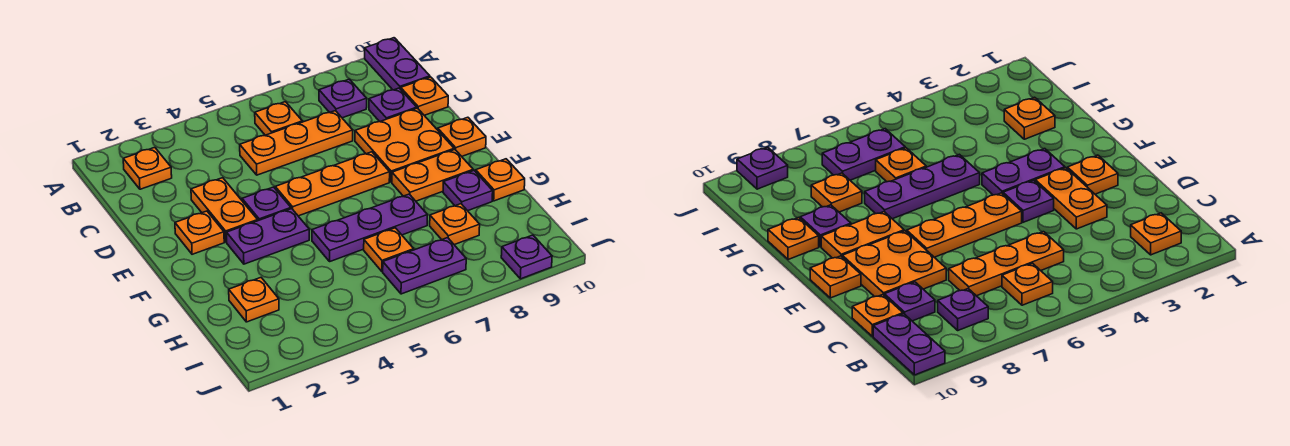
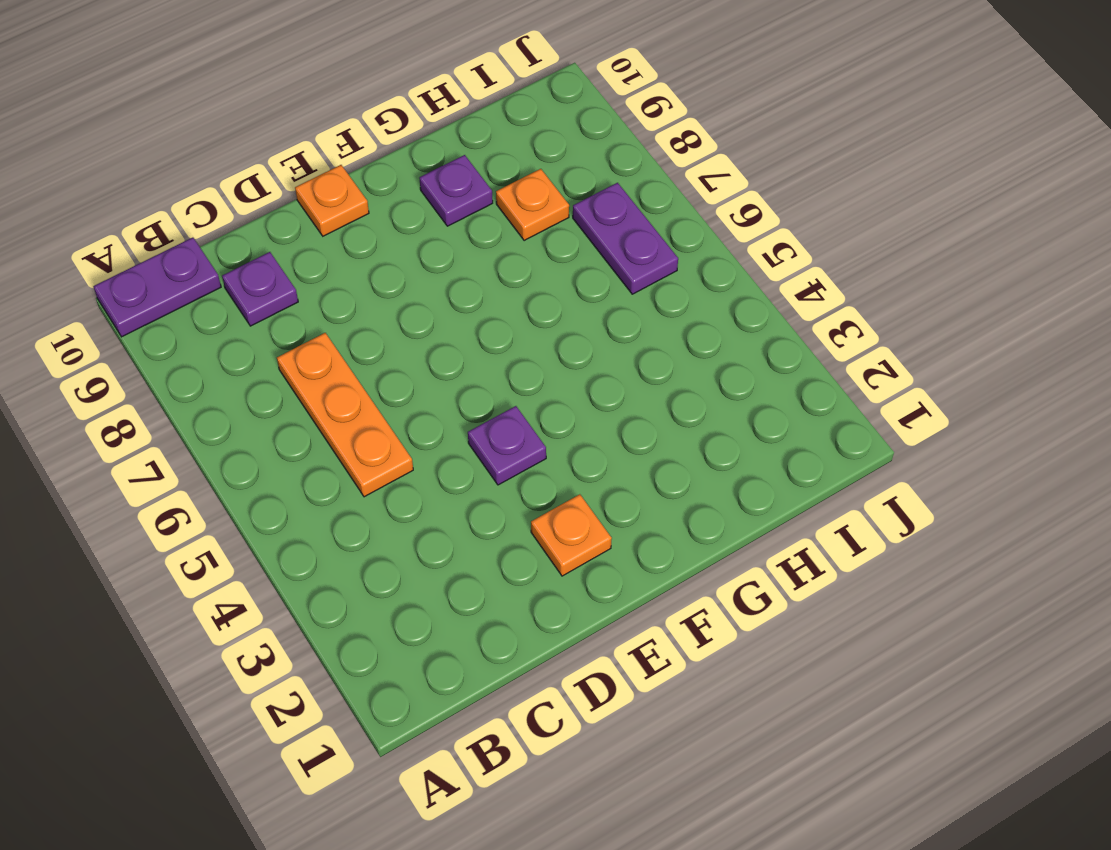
none -> orange 1x1 plate [123,147,172,189]
none -> orange 1x1 plate [255,102,302,135]
none -> purple 1x1 plate [319,79,367,118]

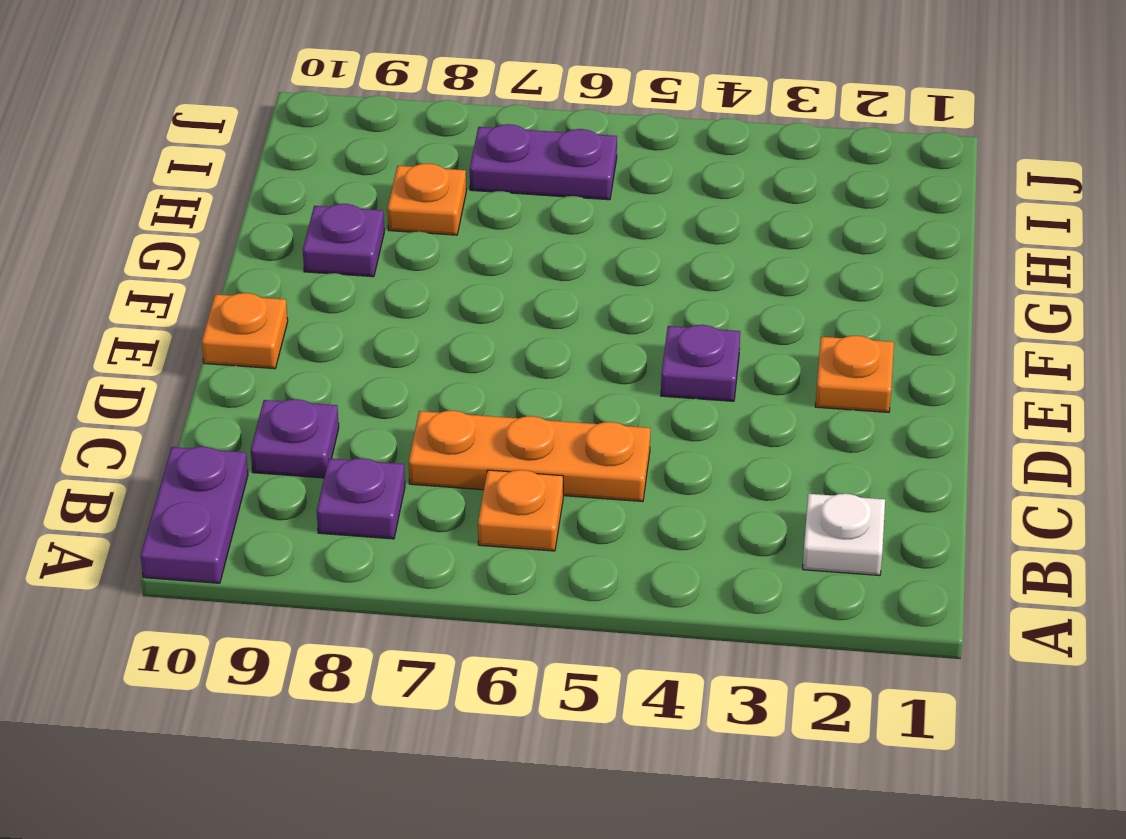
white 1x1 plate [803,494,885,576] -> orange 1x1 plate [123,147,172,189]
none -> orange 1x1 plate [401,77,448,115]
none -> orange 1x2 plate [191,178,258,242]
none -> orange 2x2 plate [355,108,454,182]

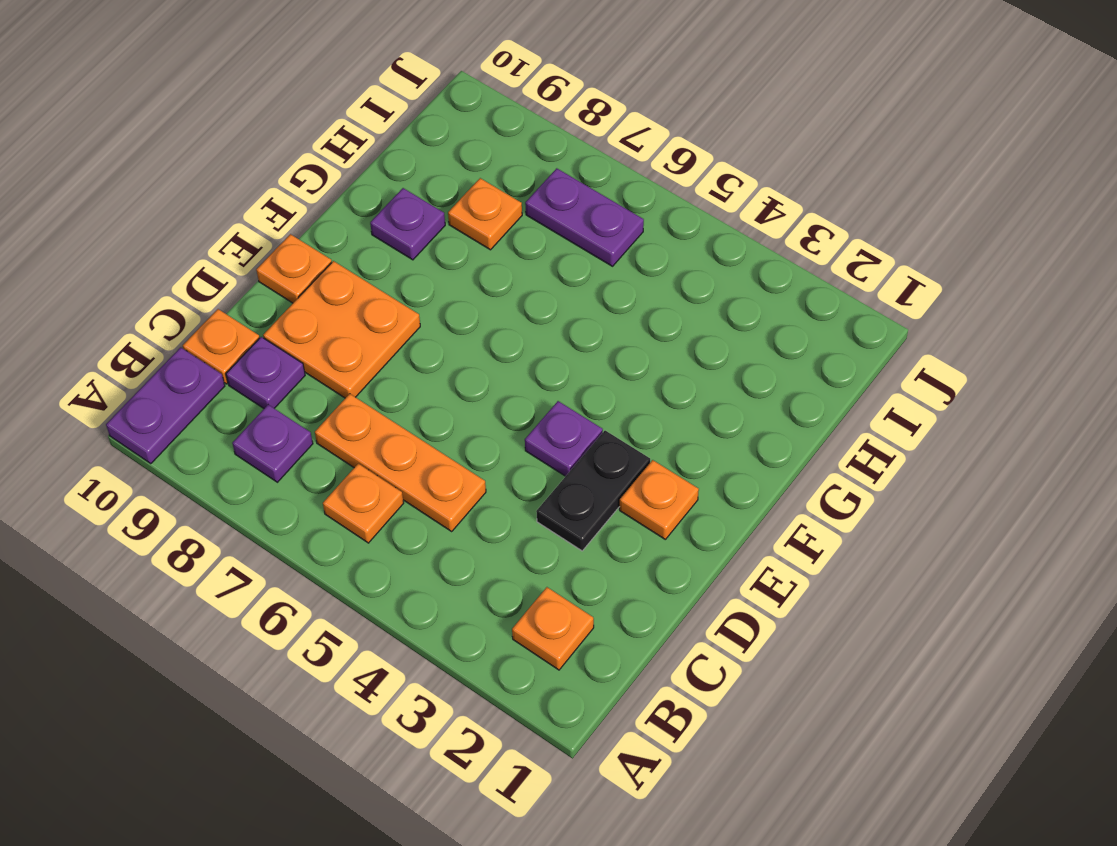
black 1x2 plate [536,431,650,551] -> orange 1x2 plate [191,178,258,242]
none -> orange 1x3 plate [275,152,390,216]
none -> purple 1x2 plate [227,209,309,264]
none -> orange 1x2 plate [392,150,473,201]

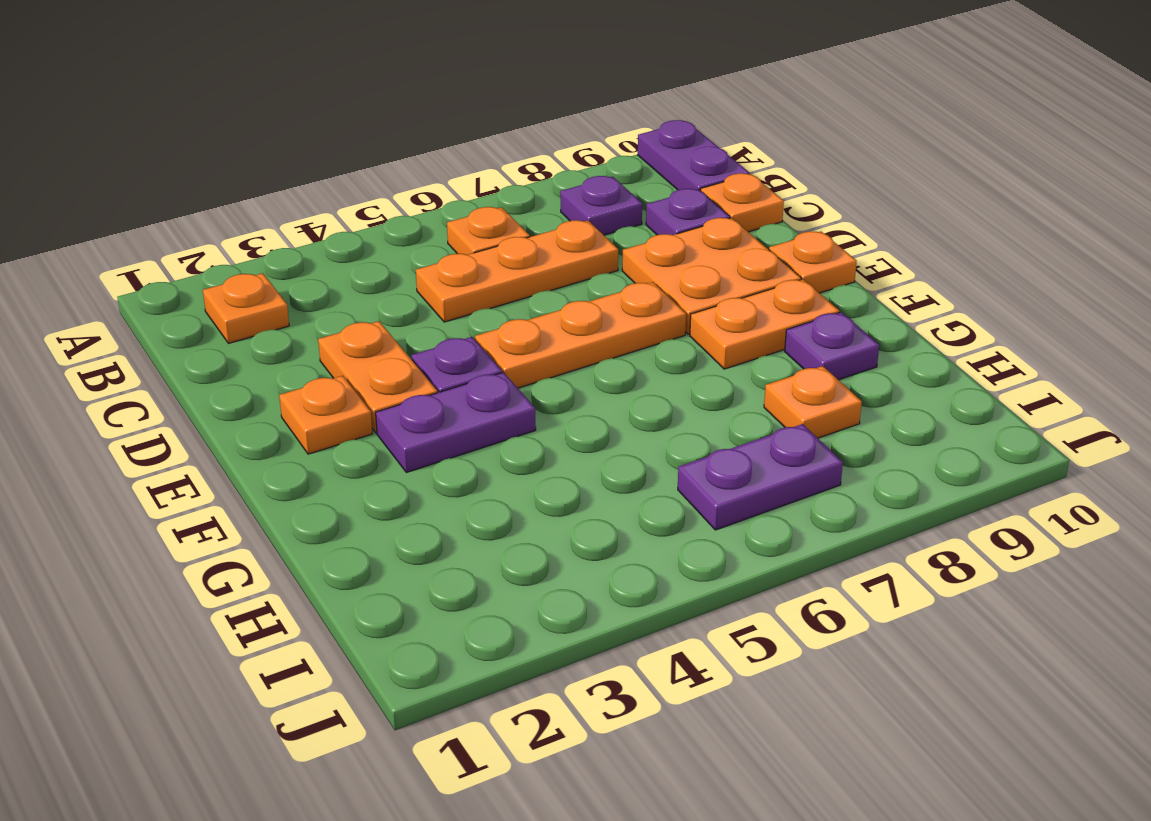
none -> purple 1x3 plate [312,194,427,261]
none -> orange 1x1 plate [476,159,525,201]
none -> orange 1x1 plate [229,278,279,322]

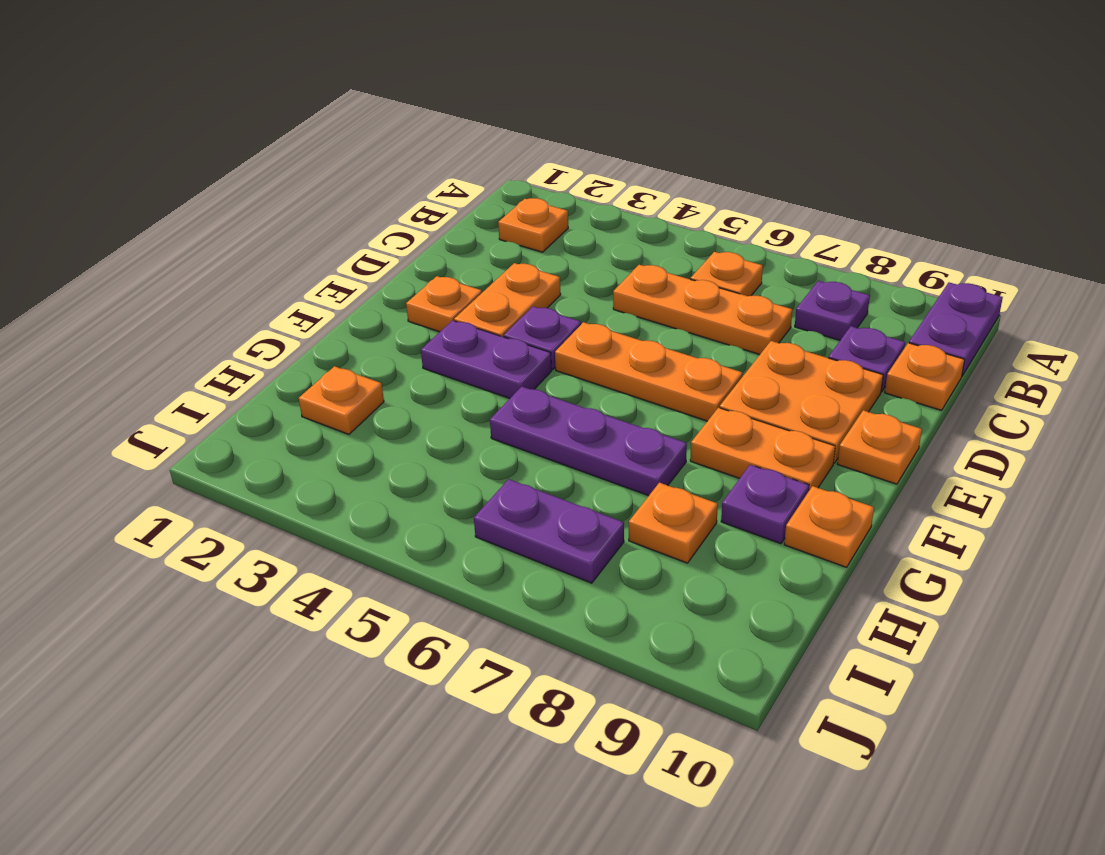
none -> orange 1x1 plate [364,228,414,271]
none -> purple 1x1 plate [501,235,552,279]

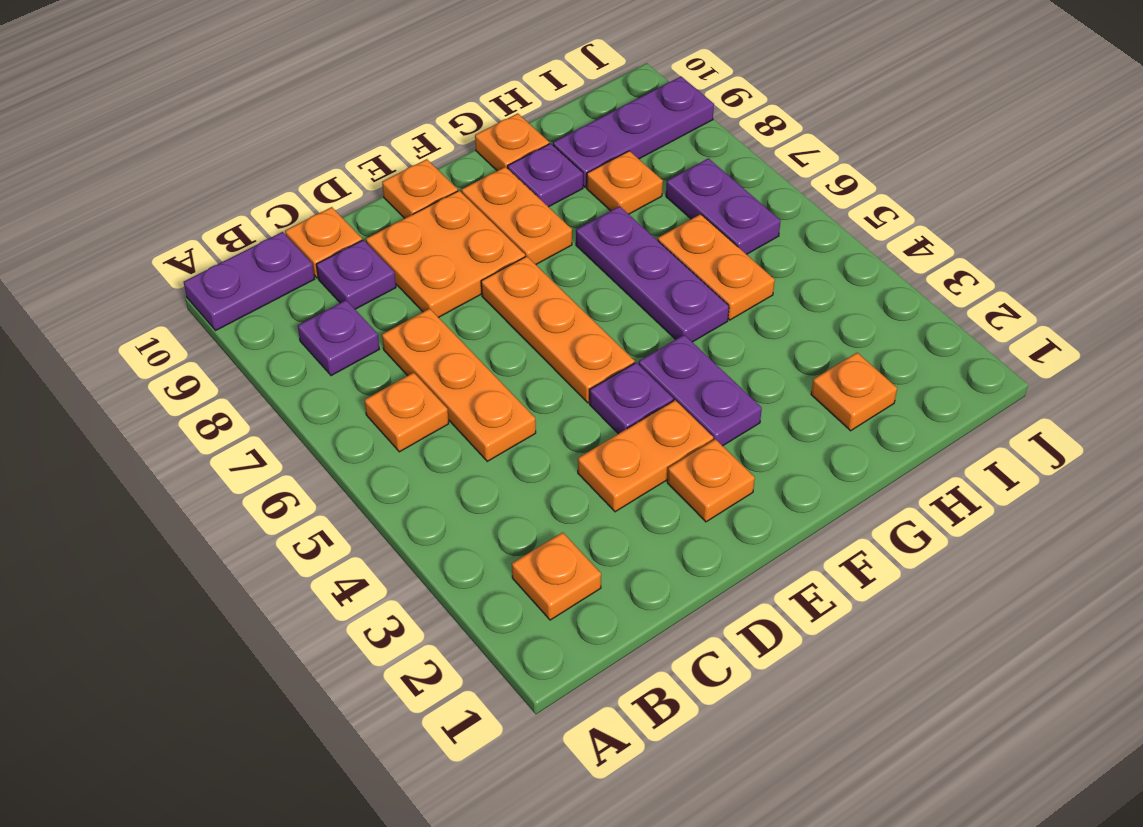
orange 1x2 plate [658,214,775,320] -> orange 1x1 plate [364,228,414,271]
purple 1x3 plate [553,77,714,187] -> purple 1x1 plate [501,235,552,279]

